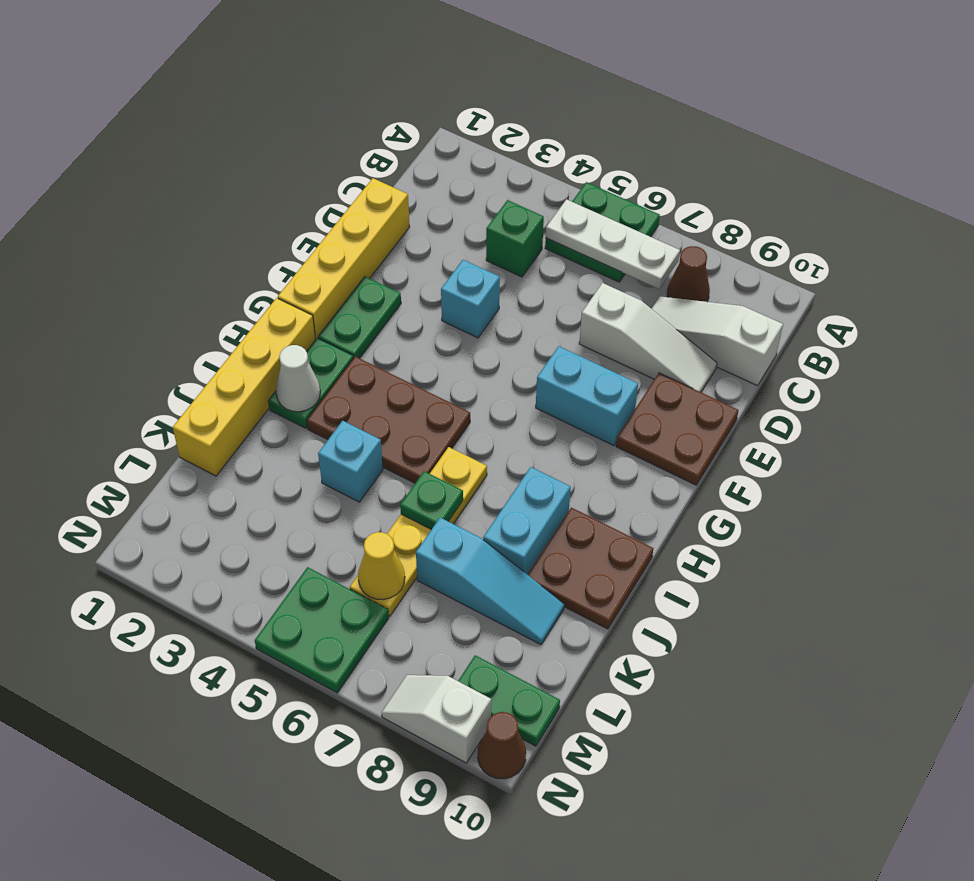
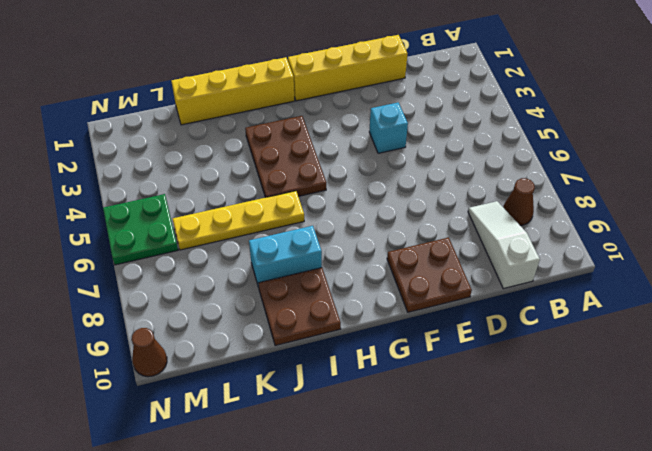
none -> green 2x2 plate [545,182,660,282]
none -> green 1x1 brick [486,200,544,277]
none -> white 1x3 slope [579,283,717,392]

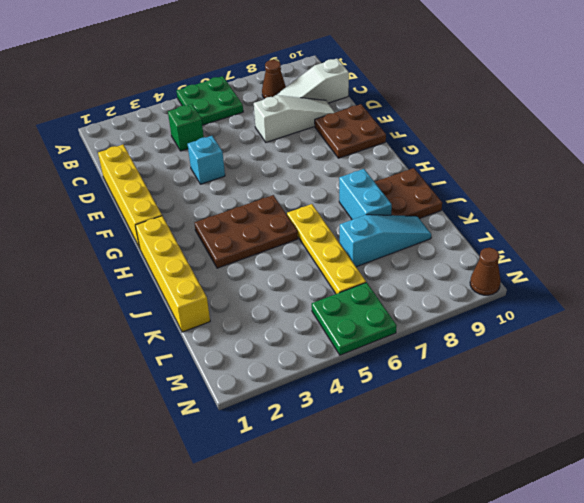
none -> green 1x2 plate [318,277,401,358]
none -> cyan 1x2 brick [536,346,638,446]
none -> green 1x2 plate [268,338,353,428]

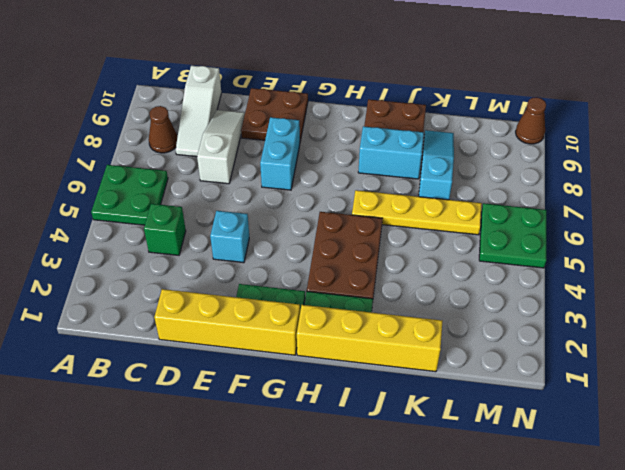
none -> cyan 1x1 brick [318,421,383,502]
none -> green 1x2 plate [458,655,560,746]
none -> white 1x2 slope [382,675,491,763]

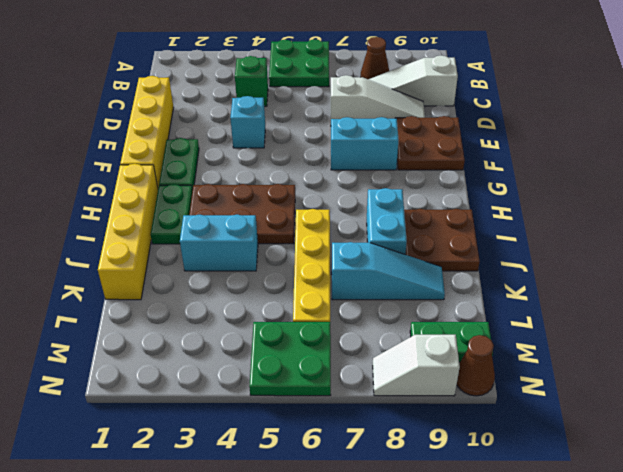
cyan 1x2 brick [180,215,258,271] -> cyan 1x1 brick [318,421,383,502]
none -> white 1x3 plate [546,199,680,289]
none -> white 1x1 cone [276,345,320,412]
none -> green 1x1 plate [400,471,463,529]

